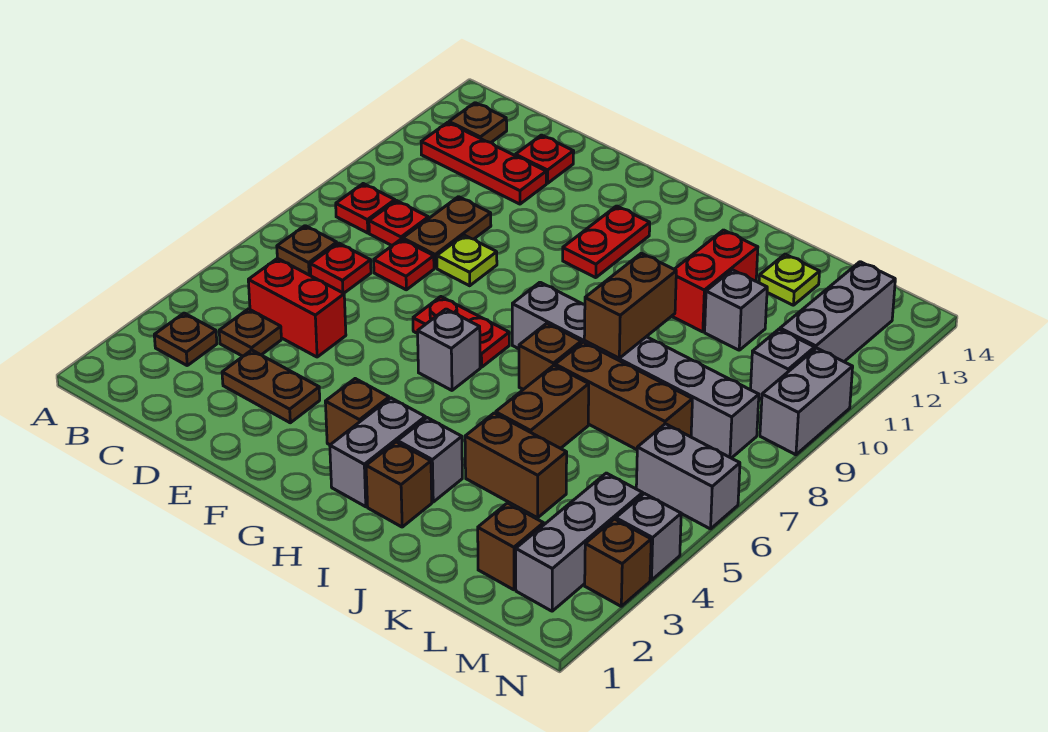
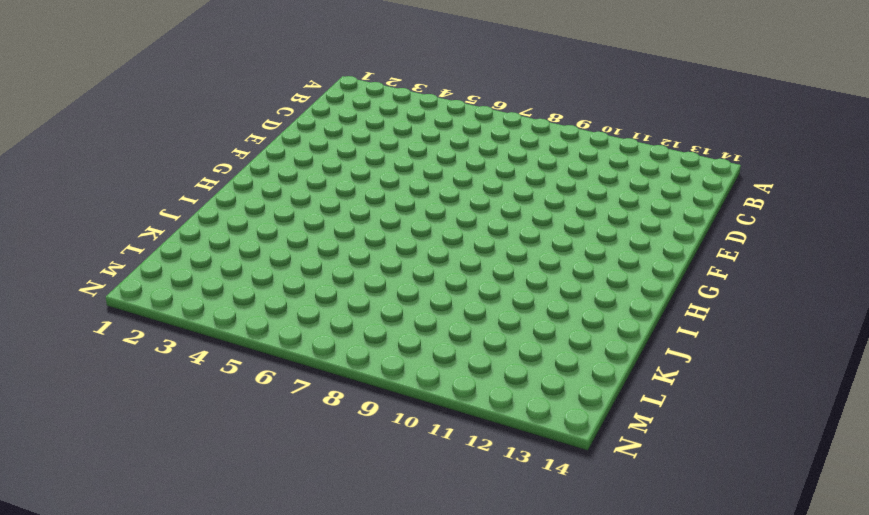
none -> brown 1x1 plate [154,313,217,365]
none -> brown 1x1 plate [277,226,337,275]
none -> red 1x1 plate [336,184,395,233]
none -> red 1x3 plate [421,122,546,204]

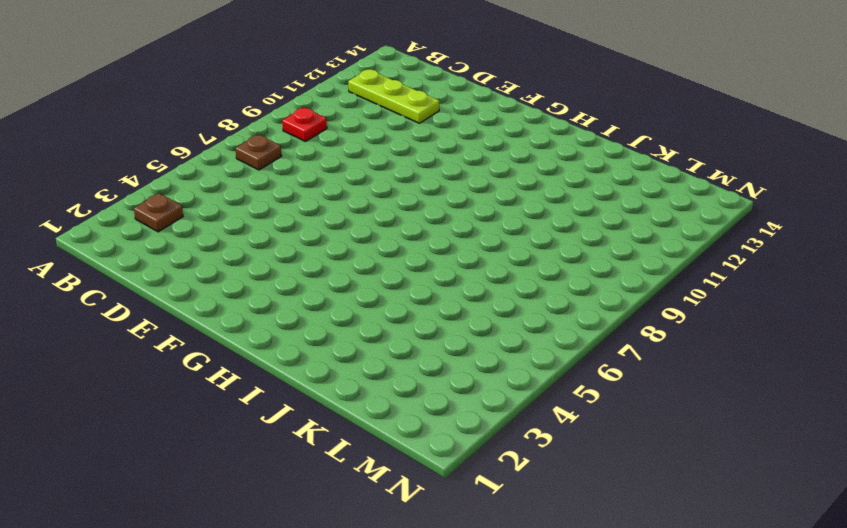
lime 1x3 plate [348,69,439,123] -> red 1x3 plate [421,122,546,204]
none -> brown 1x1 plate [449,103,507,142]
none -> brown 1x1 plate [219,309,281,356]
none -> red 1x2 brick [248,258,346,357]
none -> red 1x1 plate [310,243,371,293]

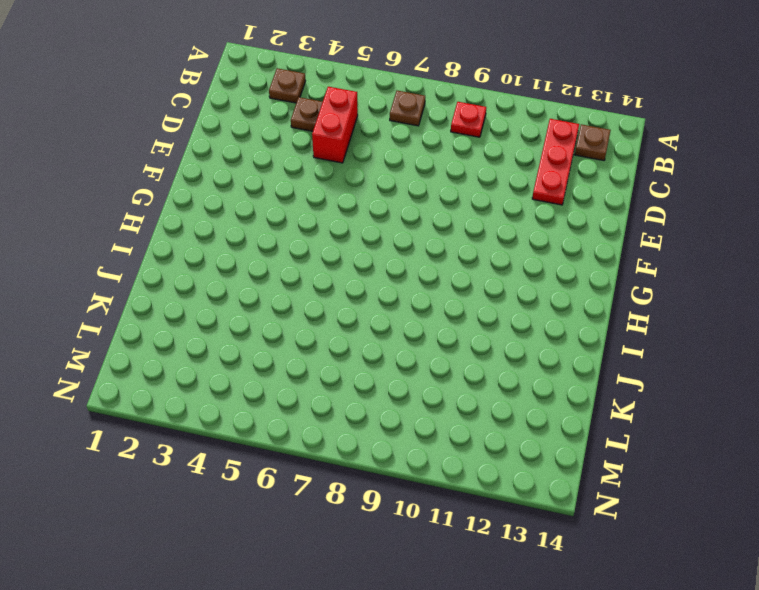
none -> red 1x1 plate [310,243,371,293]
none -> red 1x1 plate [369,201,428,246]
none -> brown 1x2 plate [222,350,320,423]
none -> red 1x1 plate [374,239,434,290]

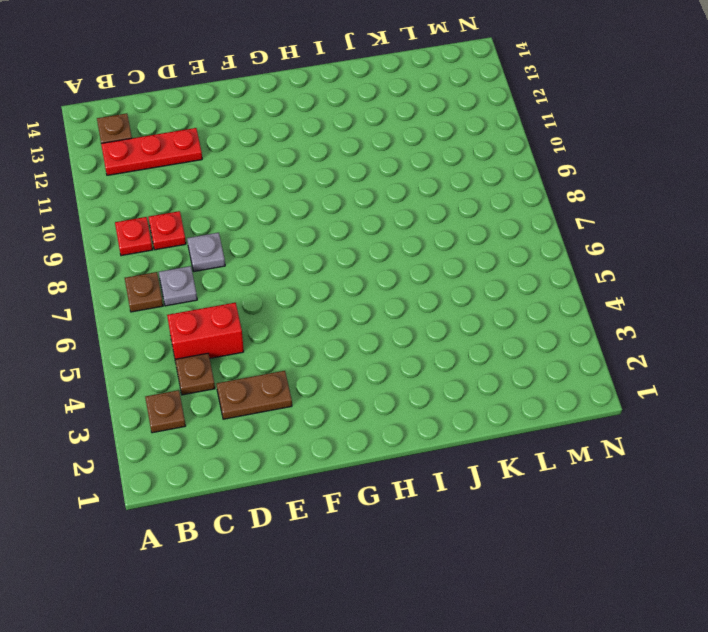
grey 1x1 plate [159,266,197,306] -> red 1x1 plate [310,243,371,293]
grey 1x1 plate [187,233,225,272] -> red 1x1 plate [374,239,434,290]
none -> brown 1x2 plate [403,197,491,268]
none -> red 1x1 plate [515,135,574,183]
none -> lime 1x1 plate [437,235,497,286]
none -> red 1x2 plate [413,297,509,367]

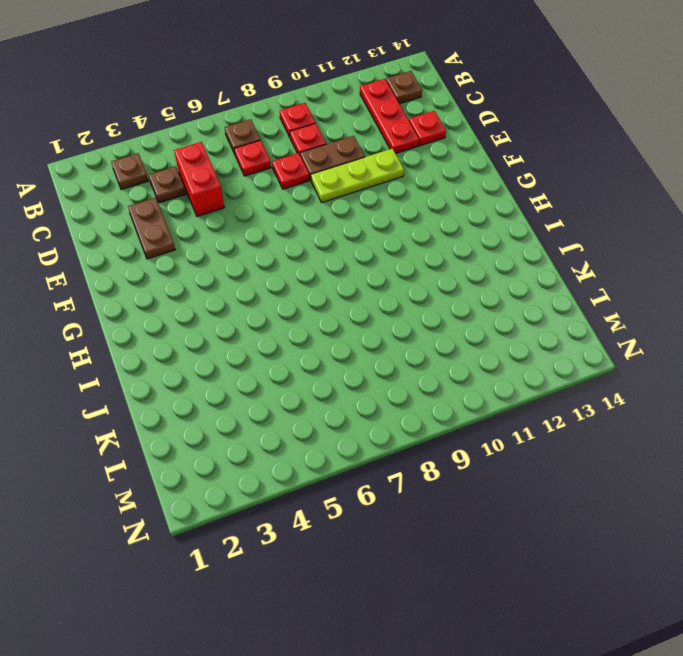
lime 1x3 plate [311,149,404,202] -> lime 1x1 plate [437,235,497,286]
none -> red 1x2 plate [413,297,509,367]
none -> brown 1x1 brick [325,379,389,445]
none -> grey 1x1 brick [418,309,480,390]
none -> red 1x2 plate [563,206,650,278]

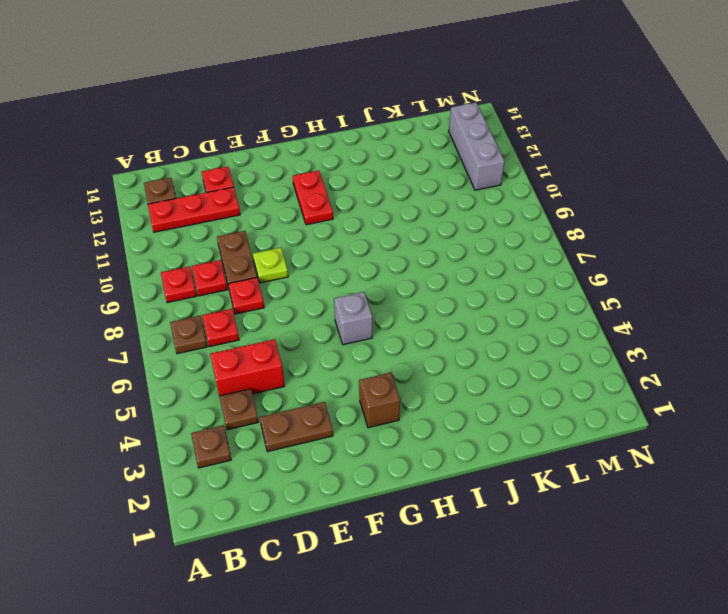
none -> red 1x2 plate [413,297,509,367]
none -> grey 1x2 brick [330,398,425,507]
none -> grey 1x6 brick [512,282,759,458]
none -> brown 1x1 brick [366,442,432,527]

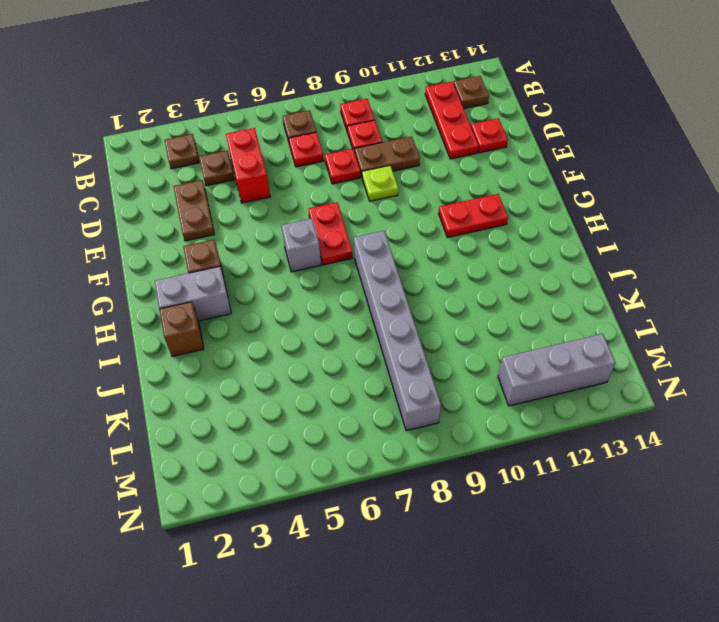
none -> grey 1x1 brick [398,418,462,502]
none -> brown 1x1 brick [519,323,581,389]
none -> brown 1x2 brick [465,413,567,518]
none -> brown 1x2 brick [496,365,589,448]

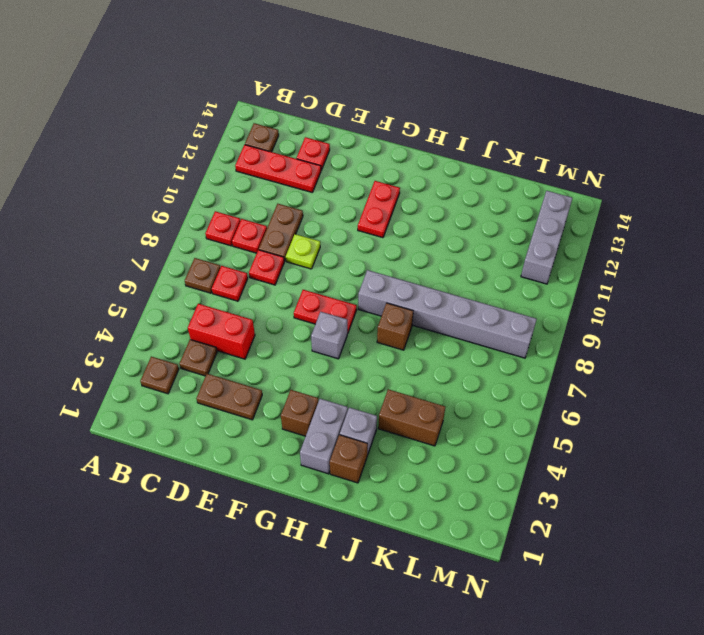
none -> brown 1x2 brick [496,365,589,448]
none -> brown 1x3 brick [555,342,692,450]
none -> red 1x2 brick [672,230,758,332]
none -> grey 1x1 brick [705,270,767,350]

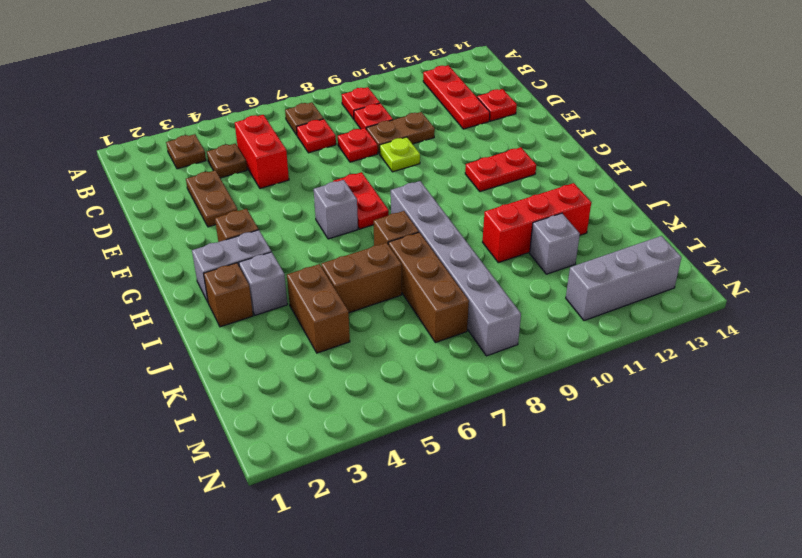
red 1x3 brick [483,183,591,263] -> red 1x2 brick [672,230,758,332]
none -> brown 1x1 plate [449,103,507,142]
none -> lime 1x1 plate [759,254,820,305]
none -> brown 1x1 brick [478,503,544,590]
none -> grey 1x3 brick [516,473,643,611]

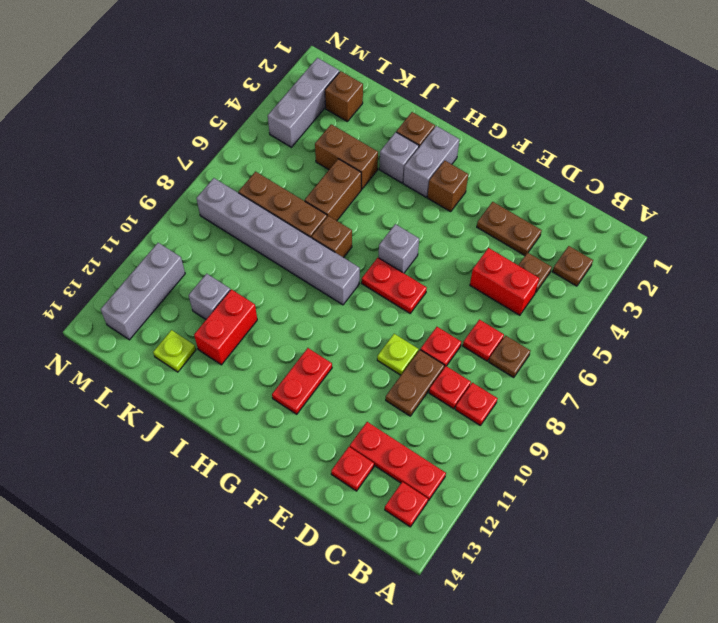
red 1x1 plate [385,482,428,527] -> brown 1x1 plate [449,103,507,142]
none -> grey 1x2 brick [636,424,740,529]
none -> grey 1x1 brick [751,329,815,399]
none -> brown 1x1 brick [585,519,651,606]
none -> grey 1x1 brick [616,494,681,580]

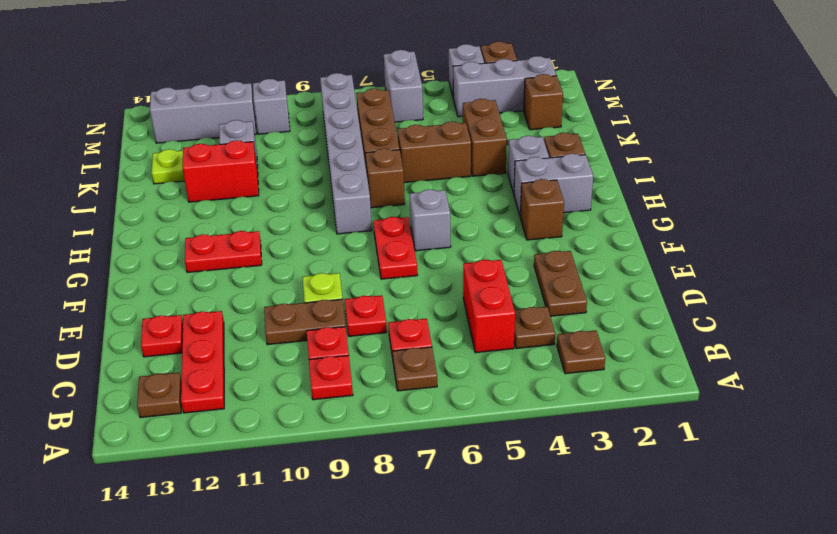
none -> grey 1x2 brick [760,348,853,455]
none -> brown 1x2 brick [584,253,676,358]

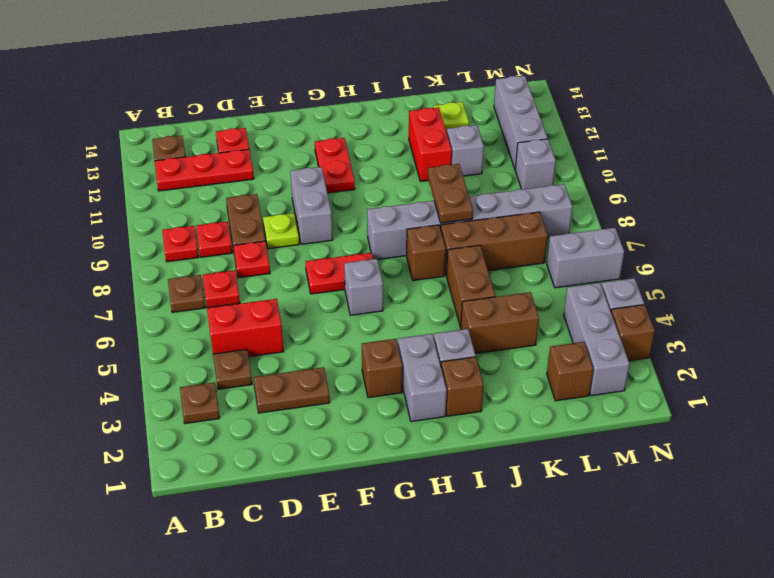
grey 1x2 brick [290,167,333,244] -> grey 1x2 brick moved to [760,348,853,455]
brown 1x2 plate [428,164,473,223] -> brown 1x2 brick [584,253,676,358]

